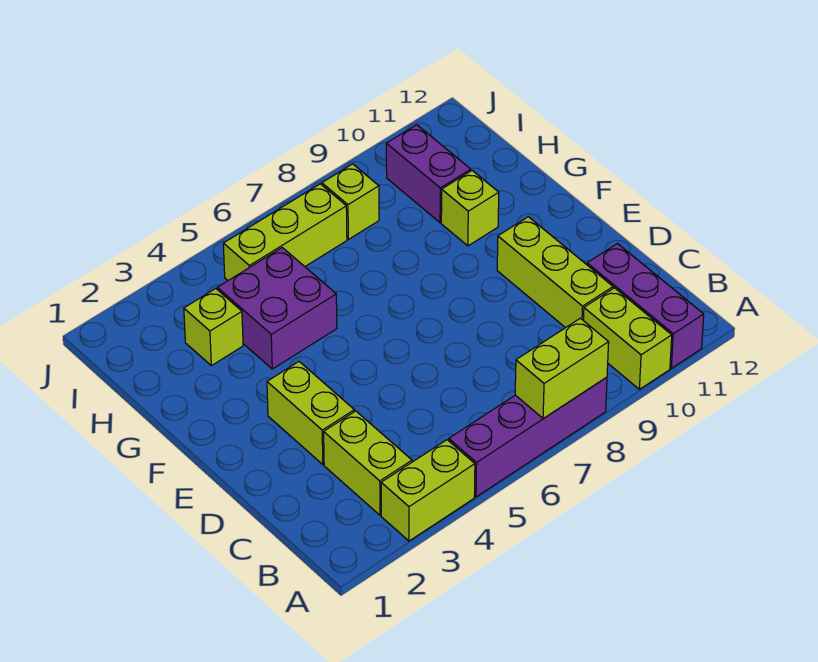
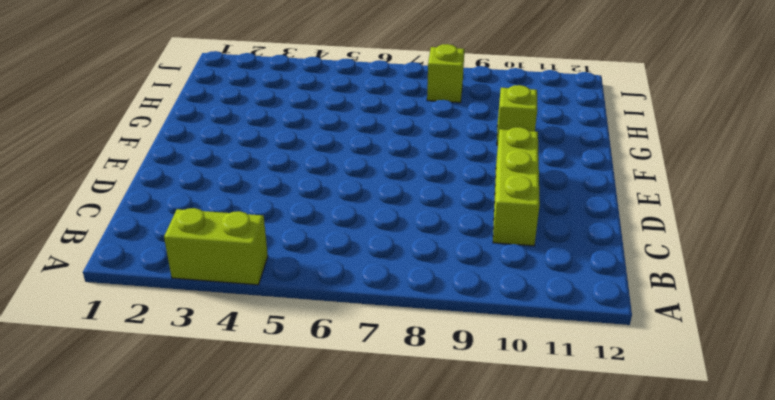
none -> purple 1x4 brick [449,377,607,497]
none -> lime 1x2 brick [583,288,672,389]
none -> purple 1x3 brick [587,244,704,368]

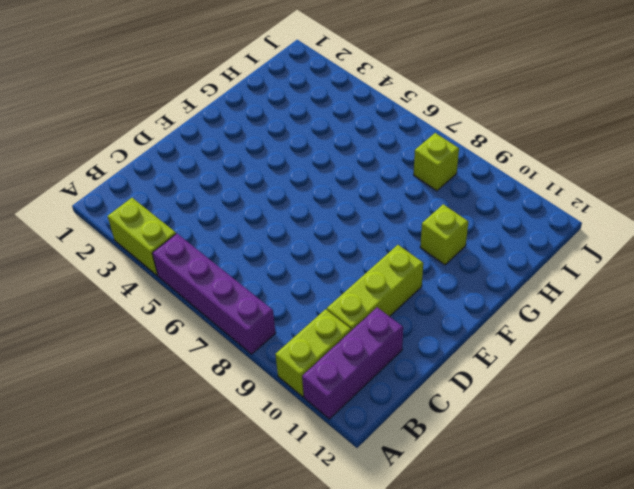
none -> lime 1x2 brick [324,411,412,515]
none -> lime 1x2 brick [267,362,354,465]
none -> purple 2x2 brick [217,248,337,369]

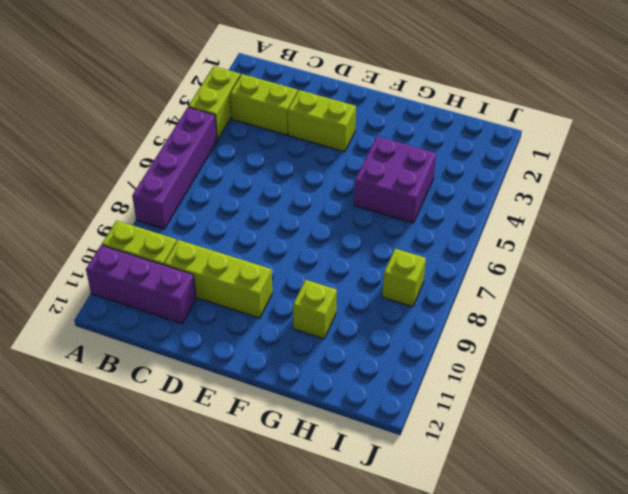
none -> lime 1x1 brick [184,289,243,366]
none -> purple 1x2 brick [386,125,471,223]
none -> lime 1x3 brick [223,184,347,281]

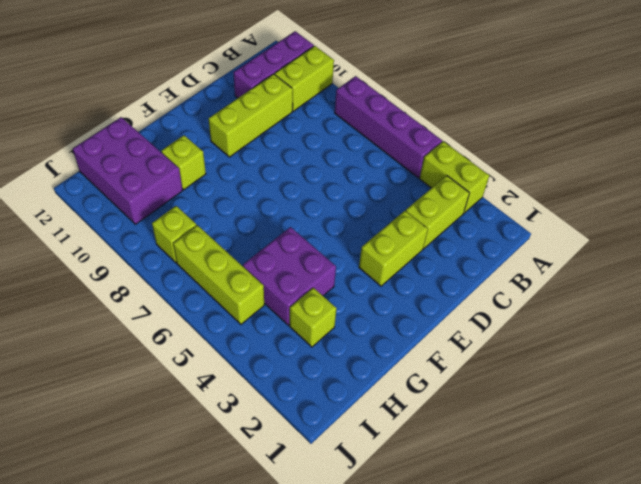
purple 2x3 brick [73,117,183,224] -> purple 1x2 brick [386,125,471,223]
none -> lime 1x2 brick [515,318,609,419]

